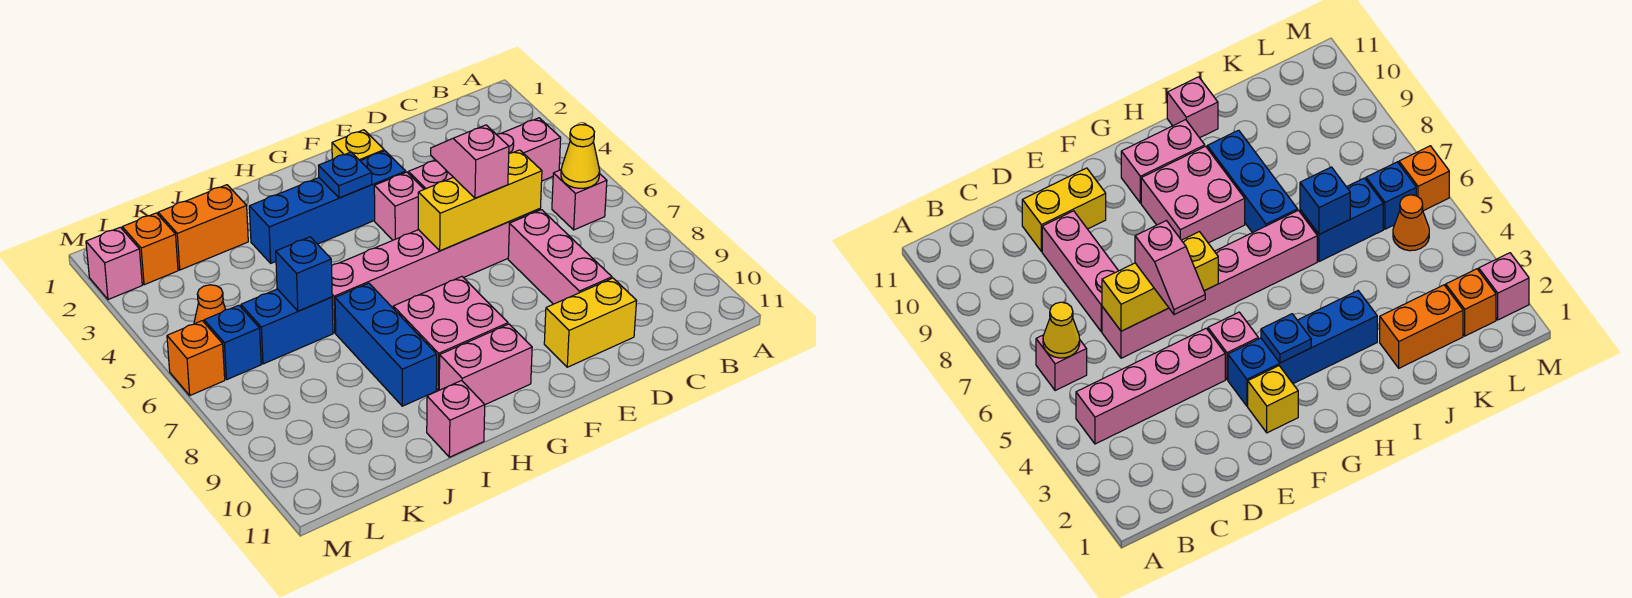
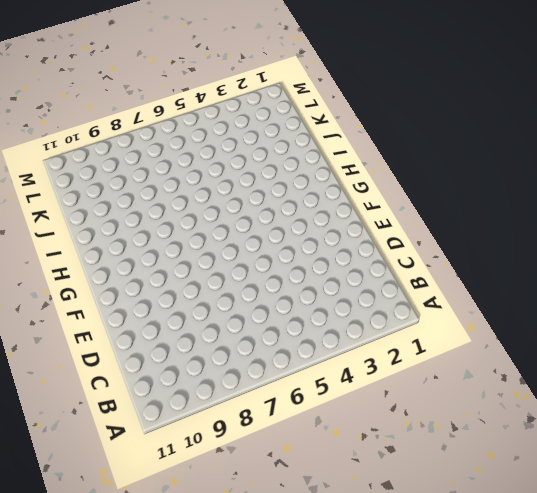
none -> pink 1x4 brick [408,118,561,189]
none -> pink 1x1 brick [552,170,607,230]
none -> pink 1x6 brick [332,209,540,333]

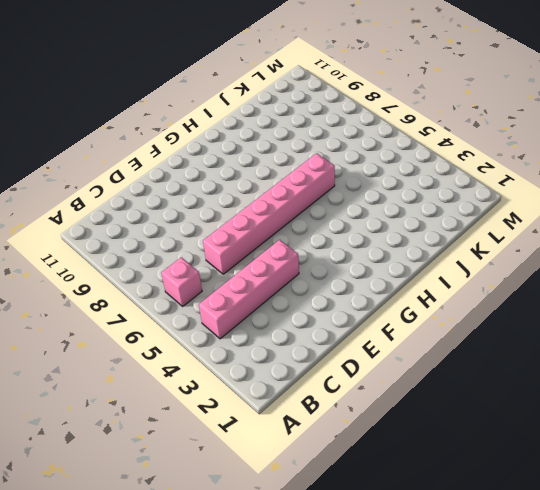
none -> pink 1x3 brick [508,210,612,304]
none -> yellow 1x2 brick [544,278,637,367]
none -> yellow 1x1 brick [332,130,384,161]

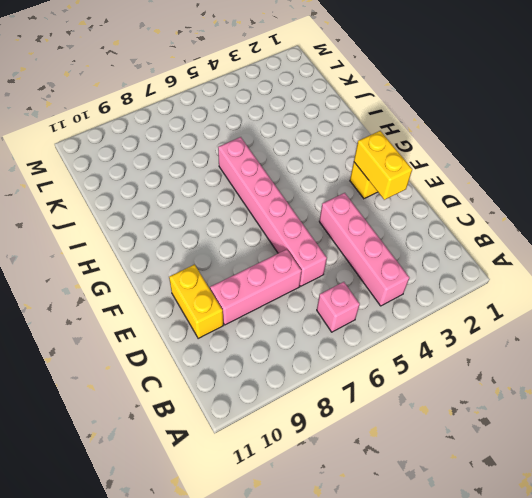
yellow 1x2 brick [354,131,412,200] -> none
none -> blue 1x4 brick [249,151,406,263]
none -> pink 1x1 brick [374,172,424,240]
none -> pink 2x2 brick [393,277,508,390]

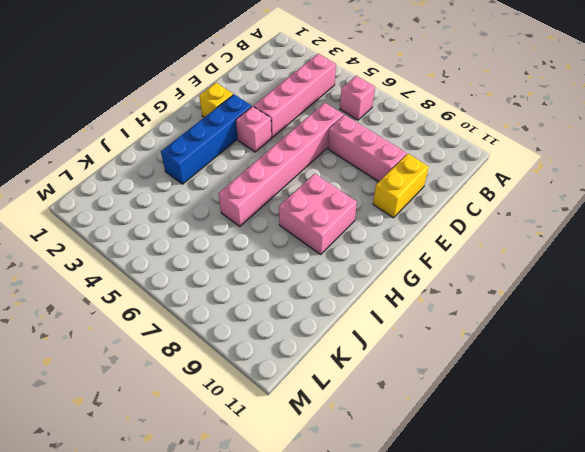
none -> pink 1x2 brick [439,324,532,405]
none -> blue 1x3 brick [335,283,437,406]
none -> pink 1x1 brick [427,380,485,457]

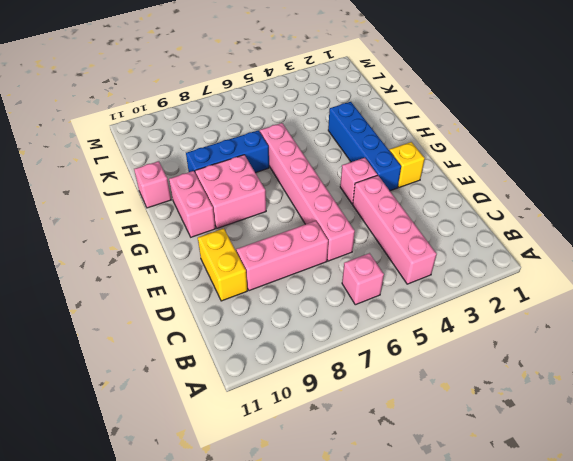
none -> orange 1x2 brick [158,185,248,270]
none -> blue 1x2 brick [241,289,333,364]
none -> orange 1x1 brick [122,213,178,285]

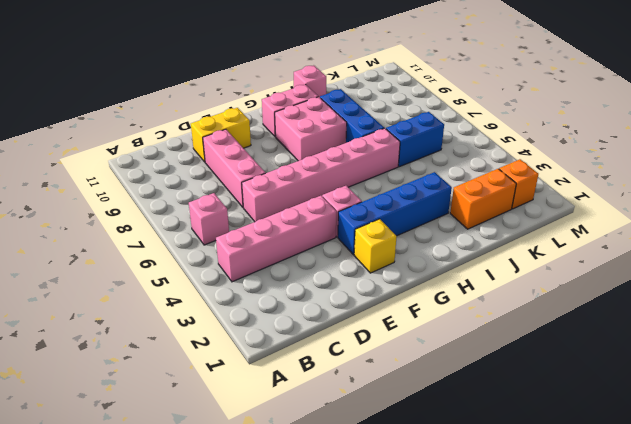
none -> orange 1x1 cone [194,285,226,324]
none -> blue 1x1 brick [204,305,261,379]
none -> pink 1x1 brick [86,227,142,300]

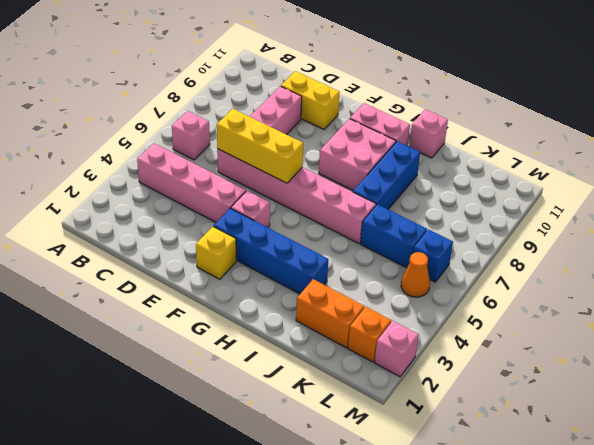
none -> orange 1x1 brick [167,321,225,395]
none -> yellow 1x1 cone [561,125,600,188]
none -> blue 1x1 plate [318,152,372,198]

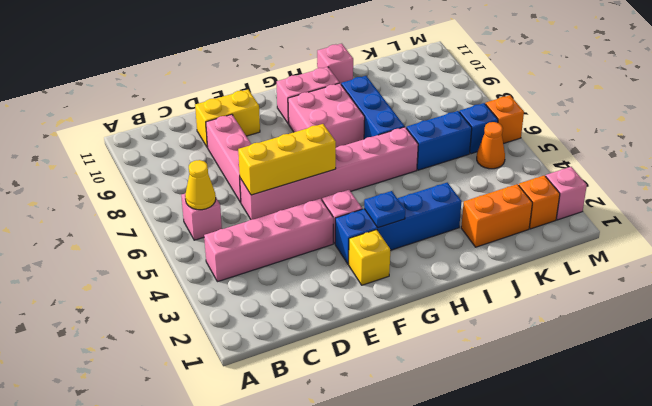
none -> blue 1x1 brick [276,237,332,311]
none -> pink 1x2 slope [431,125,509,198]

